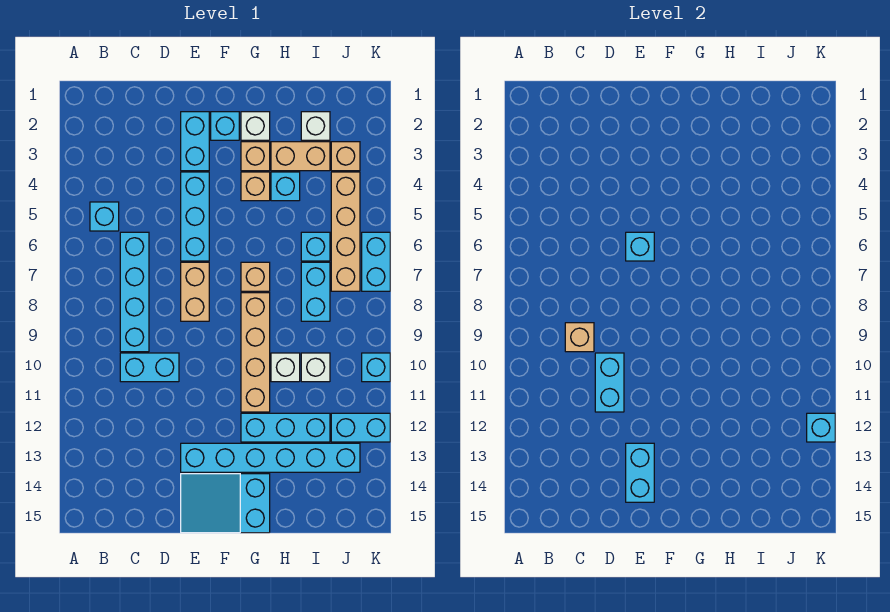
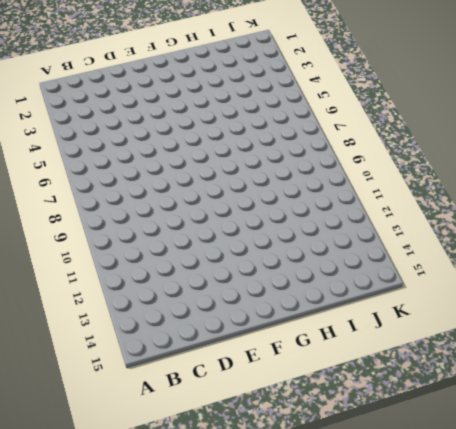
none -> cyan 1x1 brick [90,202,119,231]
none -> cyan 1x4 brick [120,232,149,352]
none -> cyan 1x2 brick [120,353,179,382]
none -> cyan 1x2 brick [181,112,209,171]

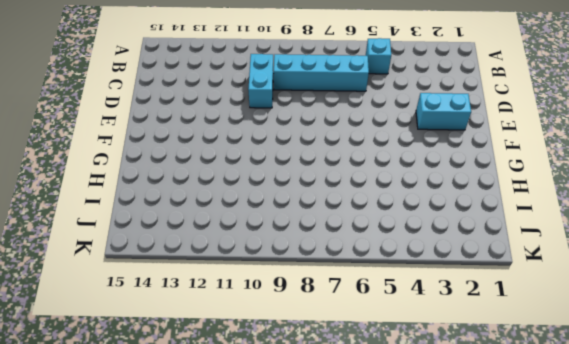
none -> cyan 1x3 brick [181,172,209,261]
none -> tan 1x2 brick [181,262,209,321]
none -> cyan 1x6 brick [181,443,360,472]
none -> cyan 2x3 slope [181,474,270,533]

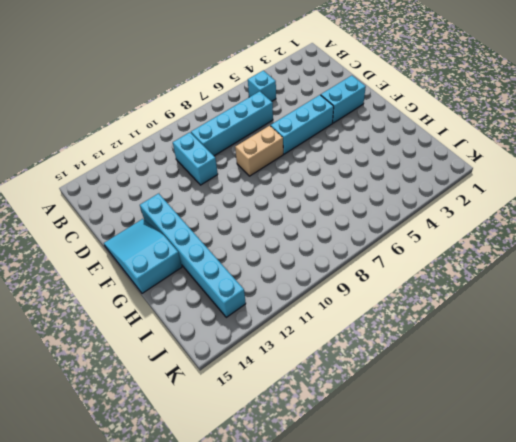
none -> cyan 1x1 brick [211,112,239,140]
none -> white 1x1 brick [241,112,270,140]
none -> tan 1x1 brick [241,142,270,171]
none -> tan 1x1 brick [241,172,270,201]

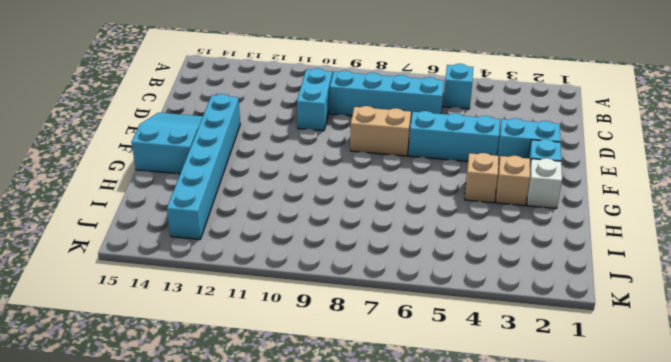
none -> tan 1x1 brick [241,262,270,291]
none -> tan 1x4 brick [241,293,270,412]
none -> cyan 1x3 brick [241,413,330,442]
none -> tan 1x2 brick [271,142,330,171]

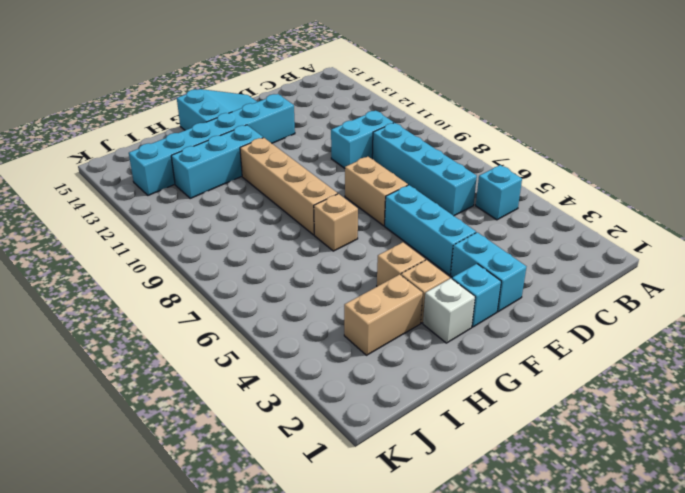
none -> cyan 1x1 brick [271,172,300,201]
none -> white 1x1 brick [271,353,300,382]
none -> white 1x1 brick [301,112,330,140]
none -> cyan 1x1 brick [301,232,330,261]

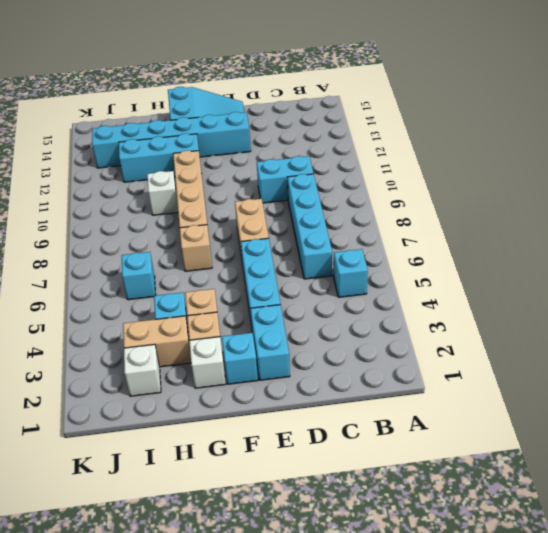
none -> cyan 1x2 brick [301,262,330,321]
none -> white 1x1 brick [301,353,330,382]
none -> tan 1x1 brick [331,142,360,171]
none -> tan 1x4 brick [331,172,360,291]

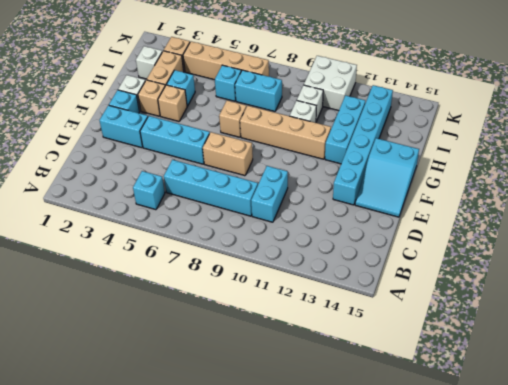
white 2x2 brick [304,56,357,111] -> cyan 1x1 brick [362,353,390,382]
none -> cyan 1x2 brick [331,413,390,442]
none -> cyan 1x2 brick [362,232,390,291]
none -> tan 1x1 brick [565,323,594,352]
none -> cyan 1x2 brick [595,353,624,412]

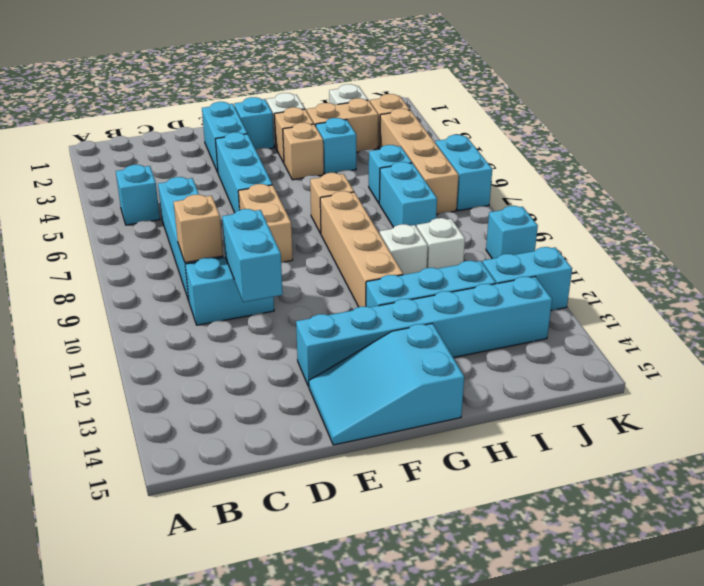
none -> cyan 1x1 brick [626,232,654,261]
none -> cyan 1x2 brick [626,443,654,502]
none -> cyan 1x1 brick [807,413,835,442]

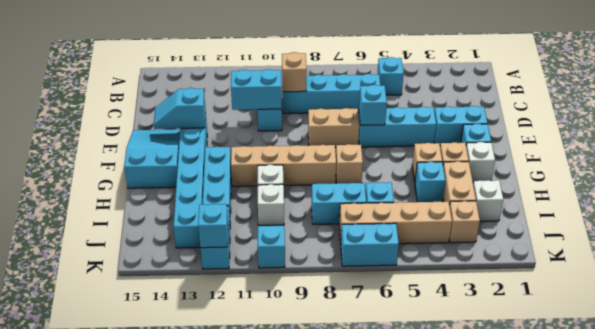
cyan 1x2 slope [154,88,206,129] -> cyan 1x2 brick [626,443,654,502]

